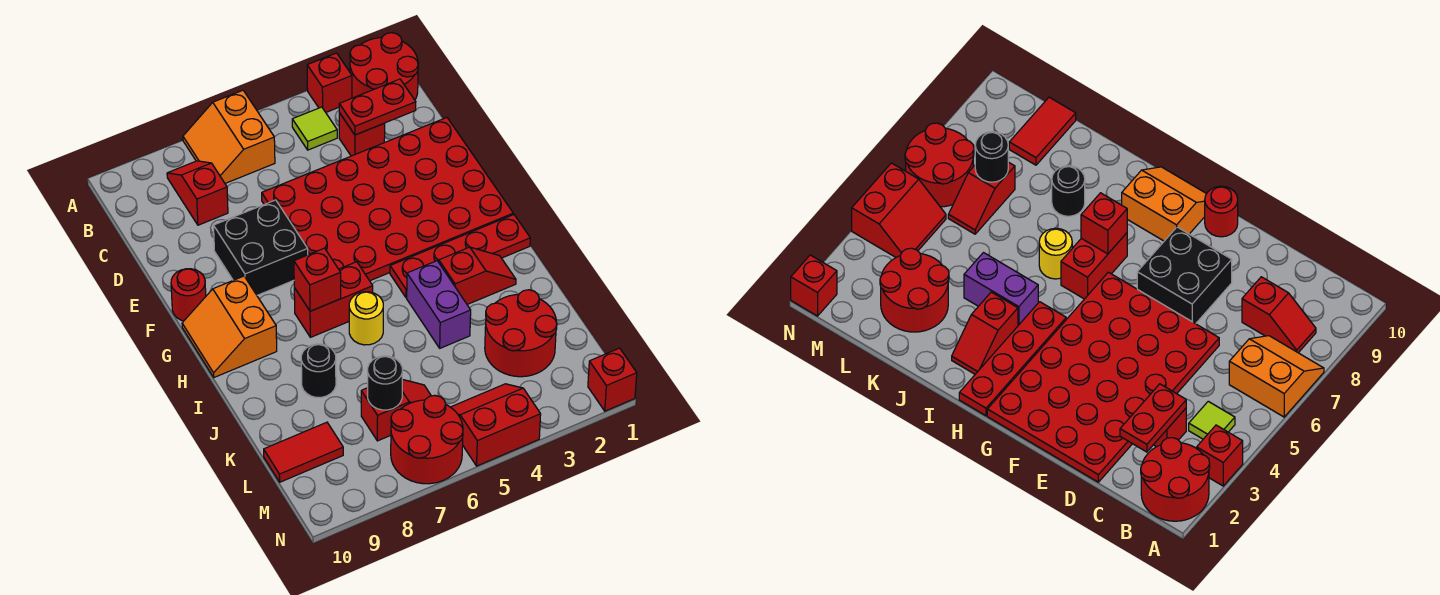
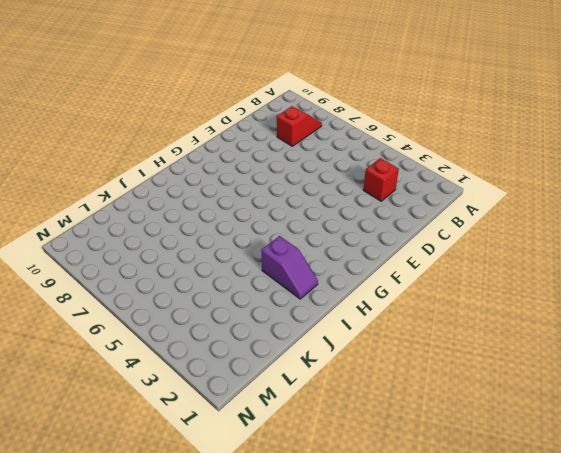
purple 1x2 slope [261,236,318,299] -> red 1x2 slope [439,247,516,305]
none -> red 2x2 round brick [350,33,418,100]
none -> red 1x1 brick [307,53,352,112]
none -> orange 2x2 slope [183,90,275,183]

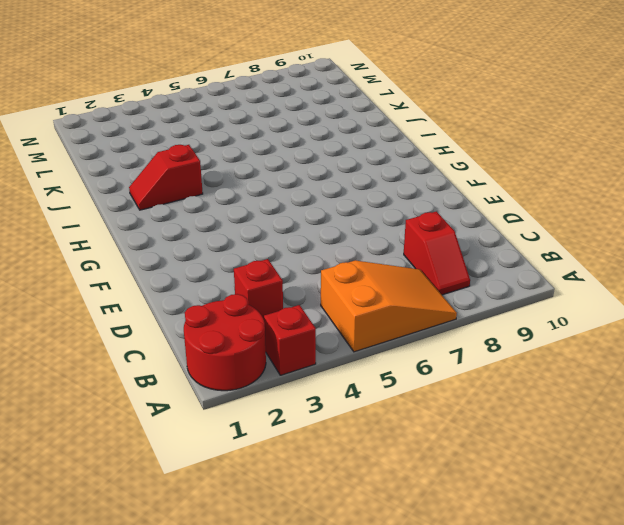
orange 2x3 slope [321,260,457,352] -> orange 2x2 slope [183,90,275,183]
none -> lime 1x1 tile [292,107,337,150]
none -> red 4x6 plate [262,118,513,281]
none -> black 2x2 brick [214,200,308,295]

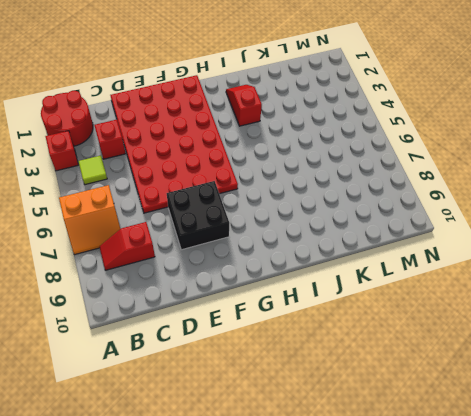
none -> red 1x1 round brick [171,269,206,321]
none -> orange 2x2 slope [182,276,277,377]
none -> red 1x4 plate [390,214,530,298]

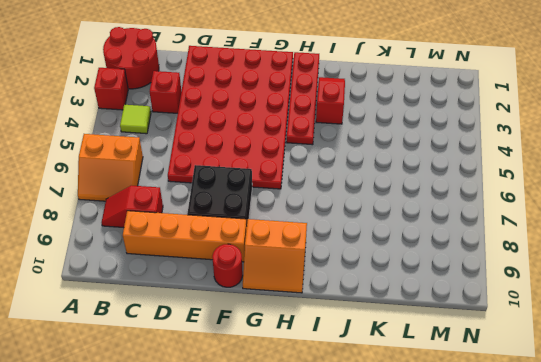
orange 1x4 brick [123,211,247,262] -> none
none -> red 1x2 brick [294,262,373,337]
none -> purple 1x2 brick [407,261,471,348]
none -> yellow 1x1 round brick [349,292,383,345]

